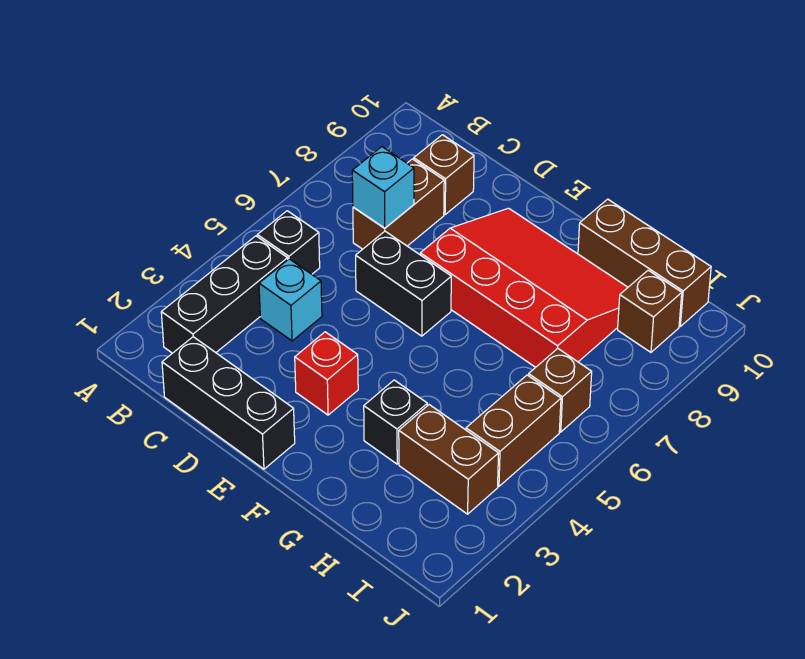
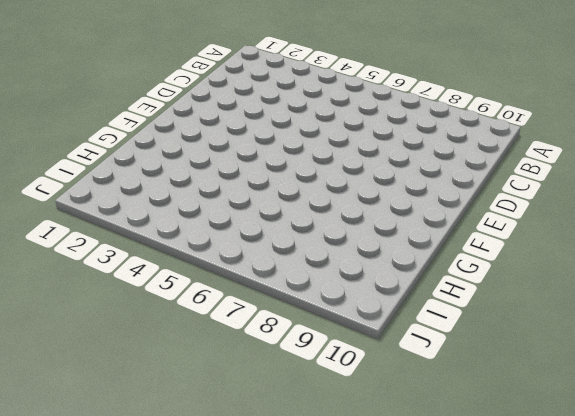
none -> black 1x3 brick [161,236,288,353]
none -> black 1x1 brick [257,211,320,274]
none -> black 1x3 brick [162,337,295,469]

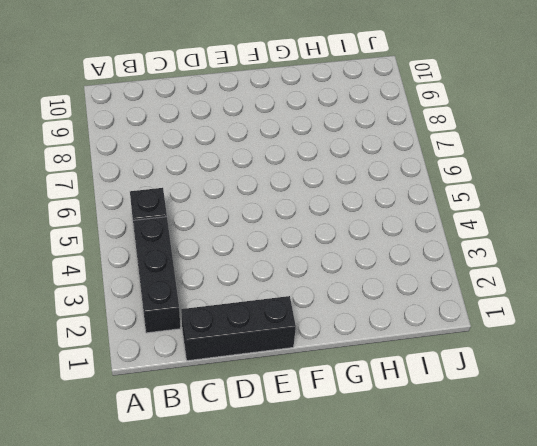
none -> cyan 1x1 brick [259,259,322,341]
none -> brown 1x2 brick [353,159,444,249]
none -> brown 1x1 brick [414,135,474,214]

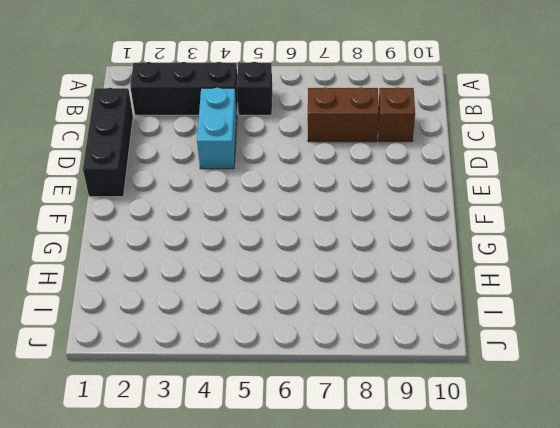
cyan 1x2 brick [197,88,237,169] -> cyan 1x1 brick [259,259,322,341]
none -> black 1x2 brick [356,231,451,336]
none -> red 1x1 brick [295,332,358,415]
none -> red 3x4 slope [420,208,628,367]

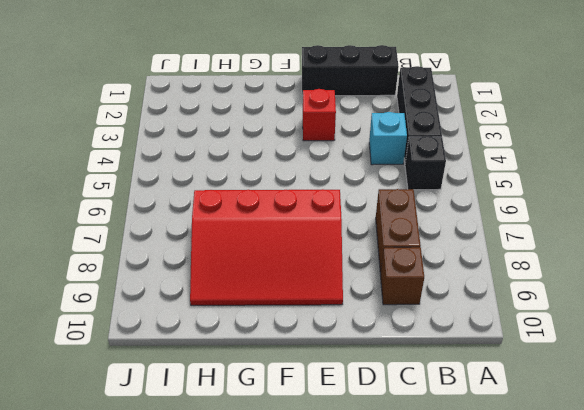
none -> black 1x2 brick [356,231,451,336]
none -> black 1x1 brick [364,380,427,464]
none -> brown 1x3 brick [578,199,711,326]

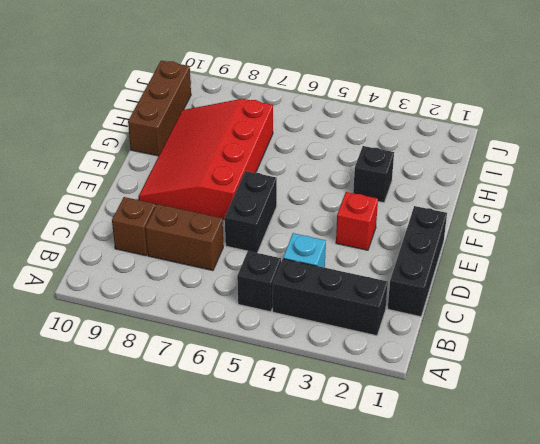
none -> brown 1x2 brick [399,405,499,514]
none -> brown 1x2 brick [466,375,561,486]
none -> brown 1x1 brick [528,349,592,432]

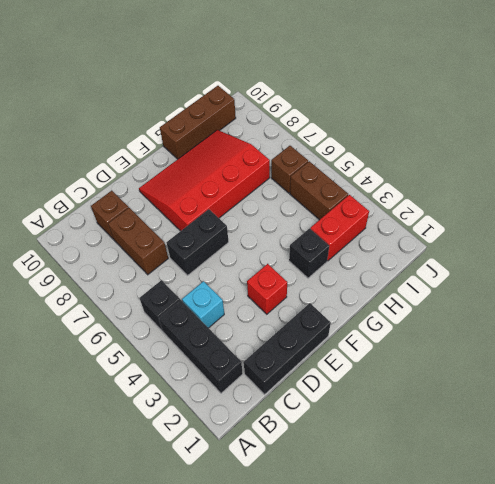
red 1x2 brick [310,195,369,261] -> brown 1x2 brick [399,405,499,514]
none -> brown 1x1 brick [618,270,682,352]
none -> cyan 1x1 brick [352,147,414,228]

